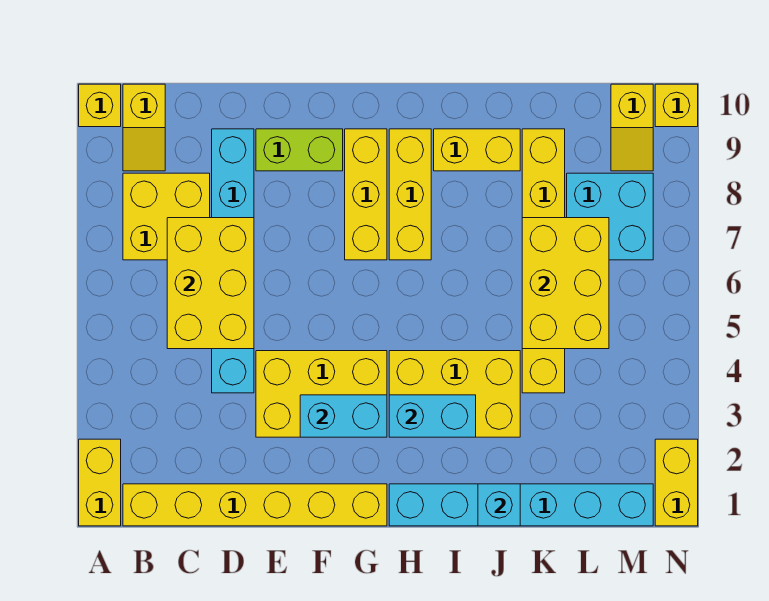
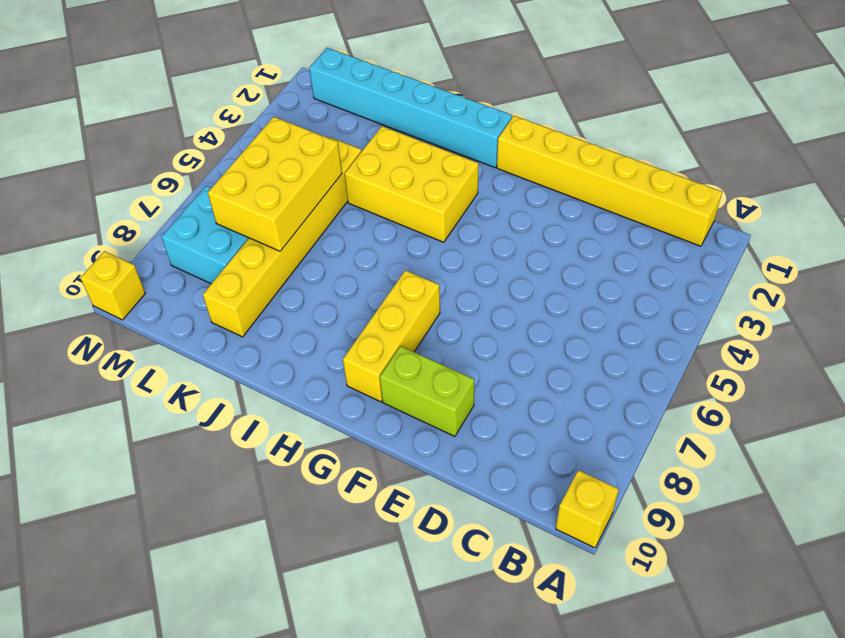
none -> yellow 1x2 brick [79,439,121,526]
none -> yellow 2x2 brick [123,173,210,260]
none -> yellow 1x2 slope [123,84,165,171]

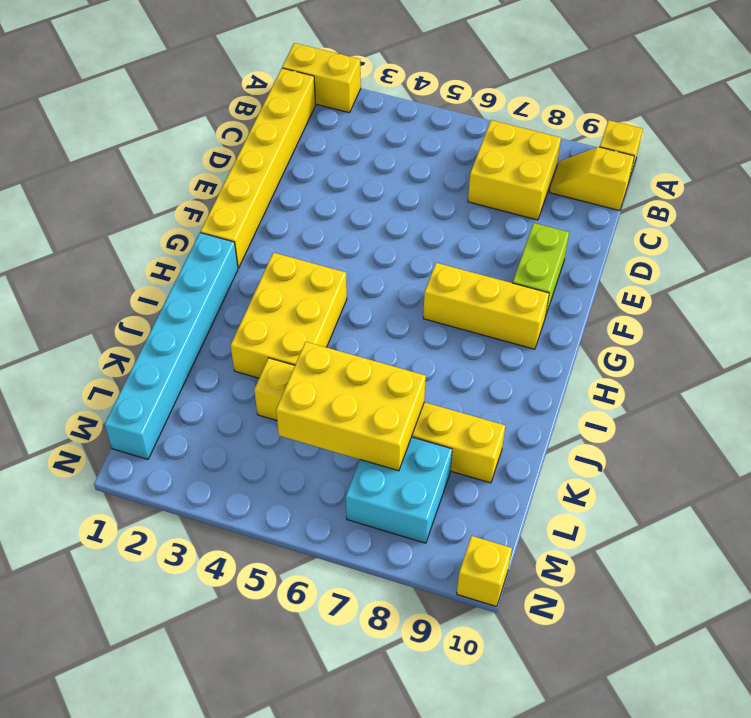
none -> cyan 1x6 brick [212,129,254,393]
none -> yellow 2x3 brick [256,351,387,437]
none -> yellow 1x3 brick [389,129,431,260]

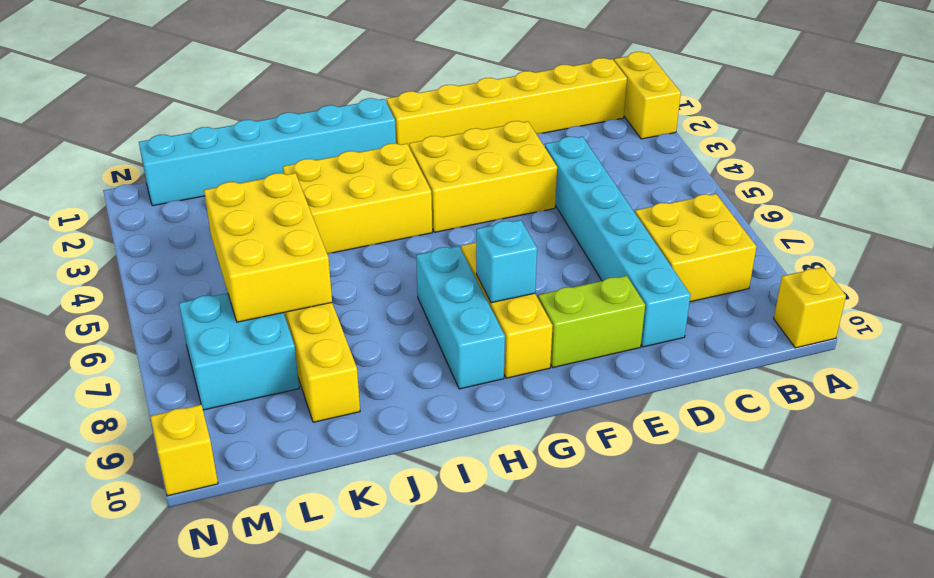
cyan 1x1 brick [476,220,537,303] -> cyan 1x1 brick moved to [478,484,520,526]
cyan 1x3 brick [416,246,505,389] -> yellow 1x3 brick [389,129,431,260]
none -> yellow 1x2 slope [123,84,165,171]
none -> yellow 1x2 brick [434,129,520,171]
none -> yellow 1x2 slope [611,84,653,171]

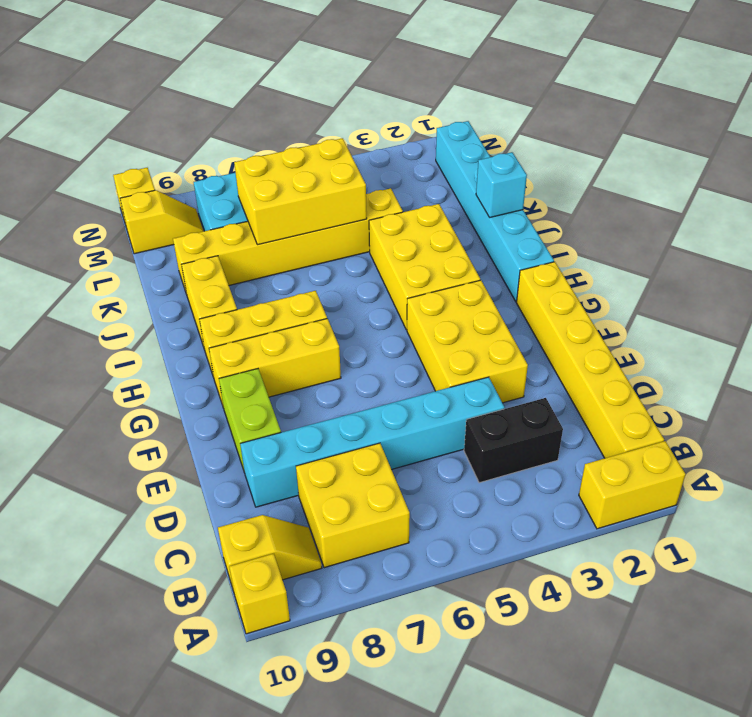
black 1x2 brick [464,398,563,483] -> none
none -> yellow 1x2 brick [655,439,698,526]
none -> yellow 2x3 brick [167,218,254,349]
none -> cyan 1x2 brick [300,395,387,437]

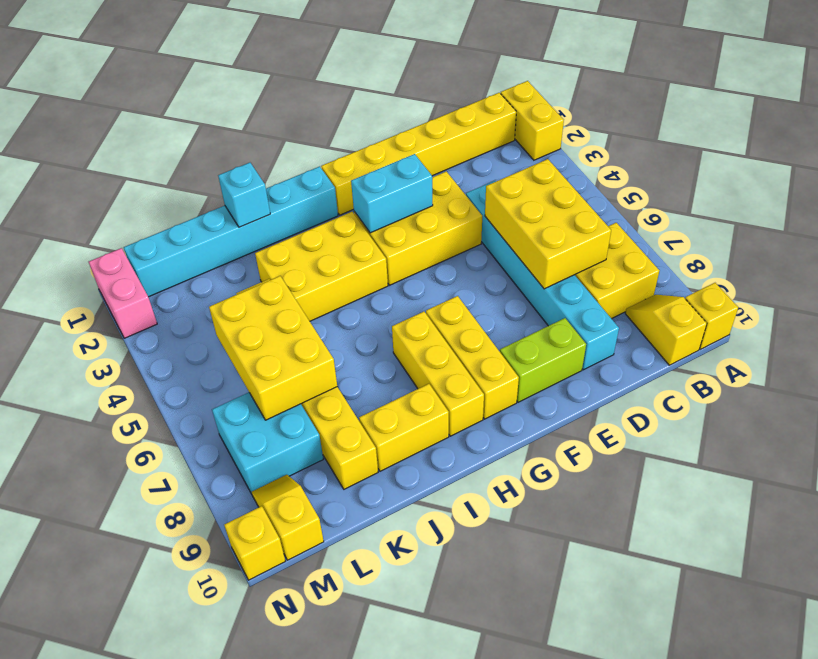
pink 1x2 brick [89,248,157,338] -> yellow 1x2 brick [655,439,698,526]
none -> cyan 1x2 brick [389,395,476,437]

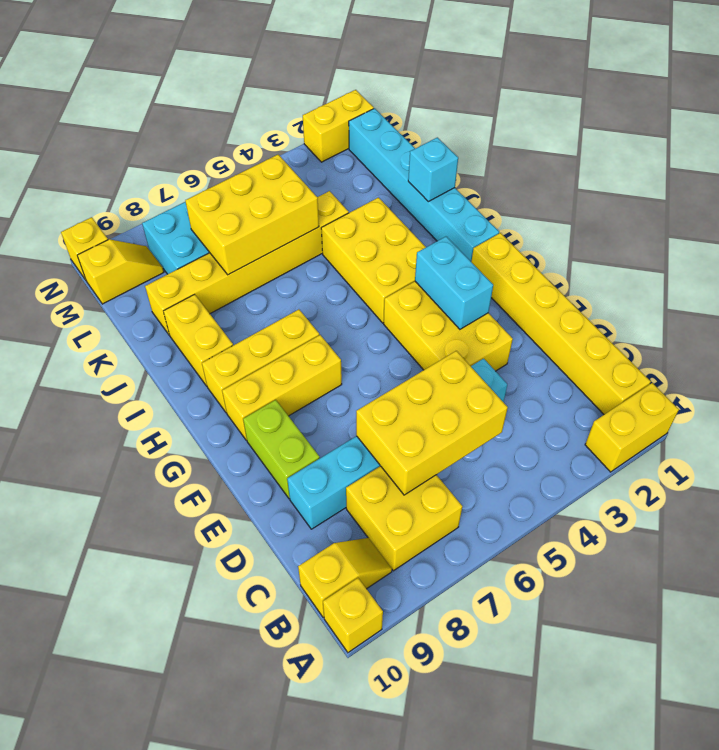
none -> cyan 1x2 brick [389,395,476,437]

